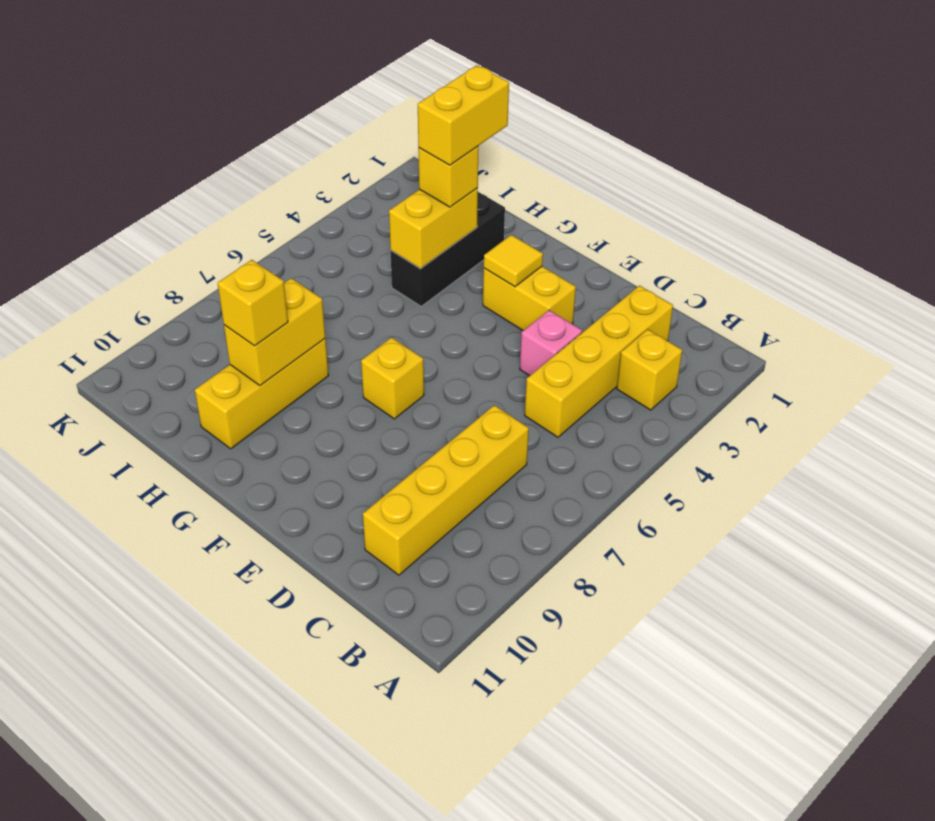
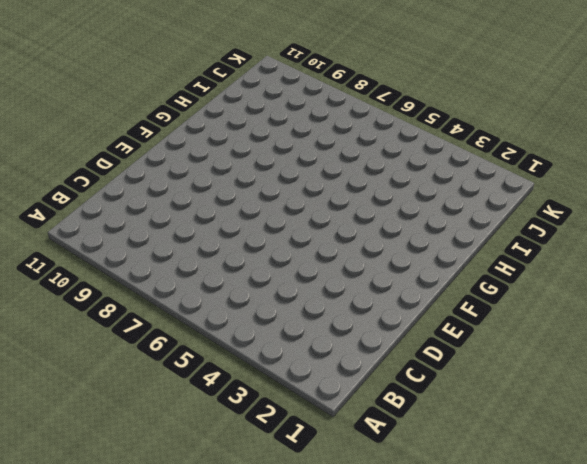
none -> yellow 1x1 brick [617,329,682,410]
none -> yellow 1x4 brick [525,286,673,437]
none -> yellow 1x4 brick [363,405,529,575]

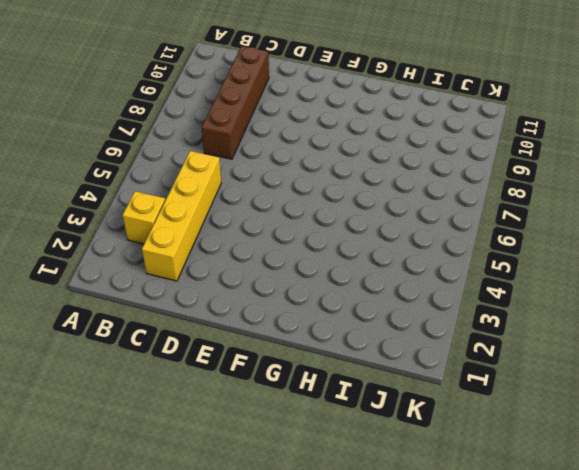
brown 1x4 brick [202,46,269,159] -> yellow 1x4 brick [363,405,529,575]
none -> pink 1x1 brick [520,310,582,376]
none -> yellow 1x2 brick [483,266,576,331]
none -> yellow 1x1 brick [361,338,424,419]

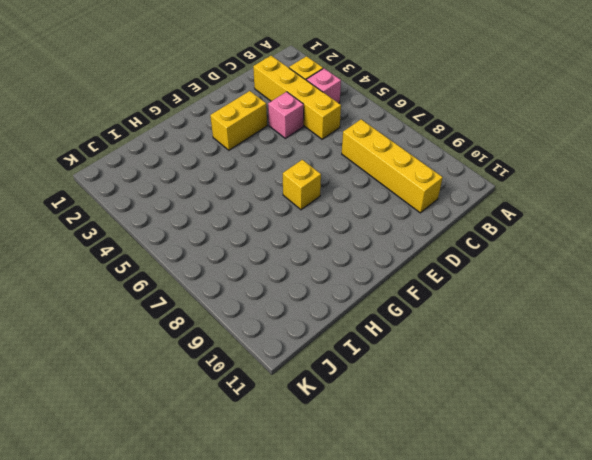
pink 1x1 brick [306,68,341,103] -> none
none -> black 1x3 brick [391,192,505,306]
none -> yellow 1x3 brick [195,339,329,449]
none -> yellow 1x1 tile [484,235,543,287]

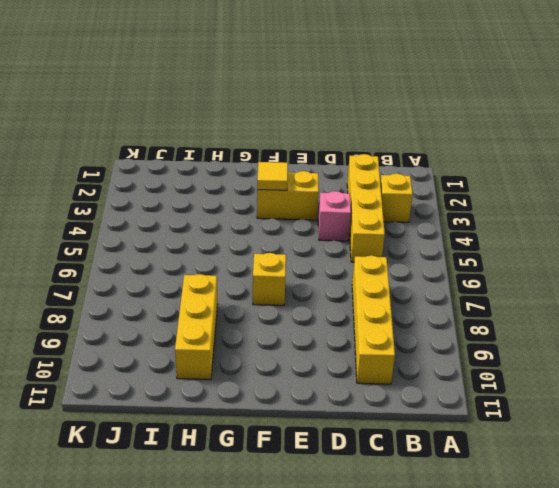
none -> black 1x3 brick [391,192,505,306]
none -> yellow 1x2 brick [389,188,478,268]
none -> yellow 1x2 brick [224,278,325,386]

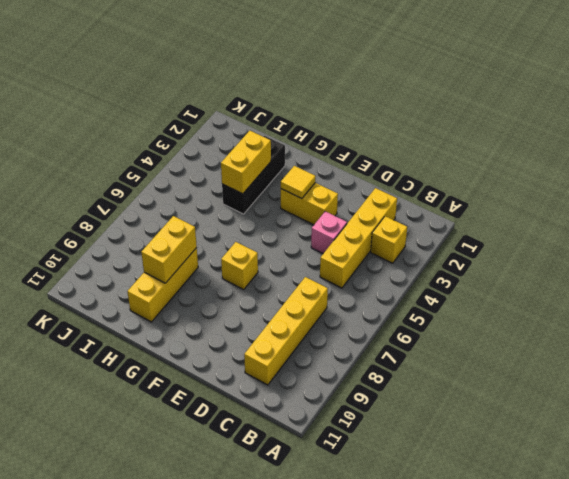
none -> yellow 1x1 brick [418,146,478,207]
none -> yellow 1x1 brick [218,260,288,346]
none -> yellow 1x2 brick [418,65,509,165]

